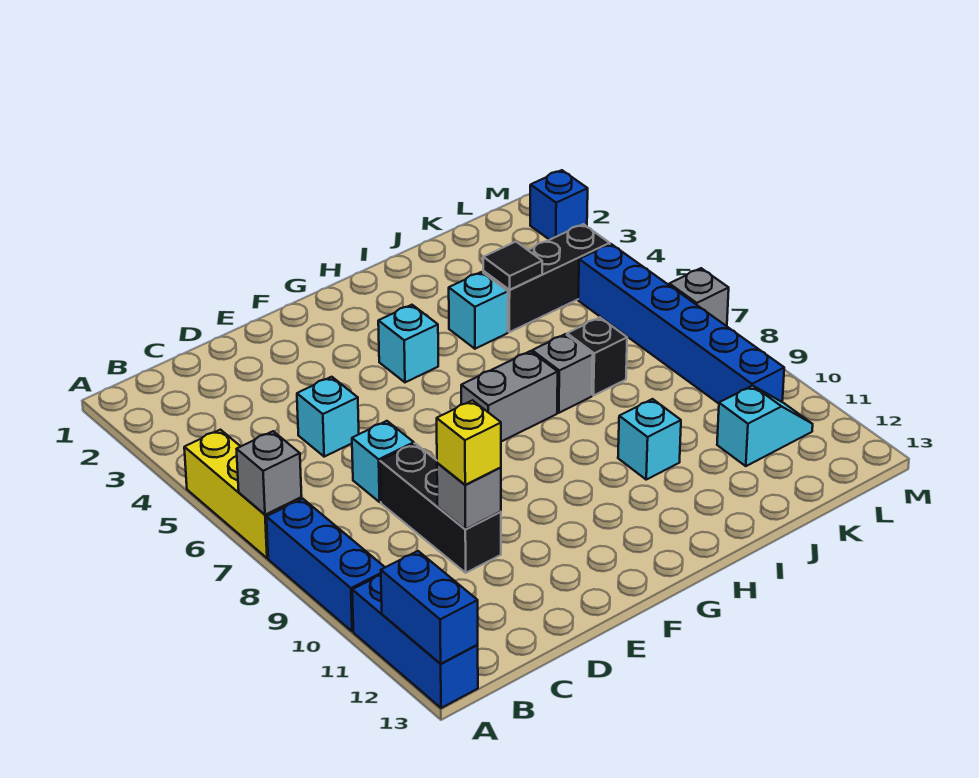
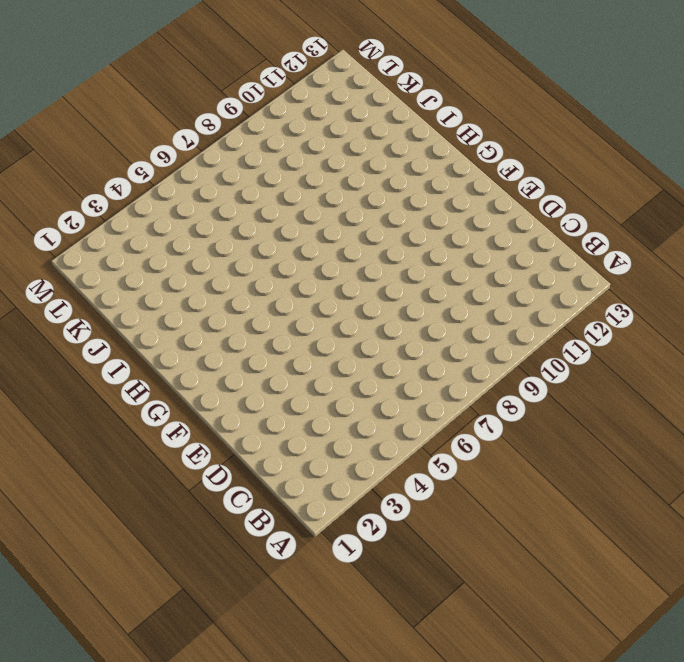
none -> yellow 1x3 brick [184,430,302,558]
none -> blue 1x3 brick [267,499,385,631]
none -> blue 1x3 brick [352,575,478,708]

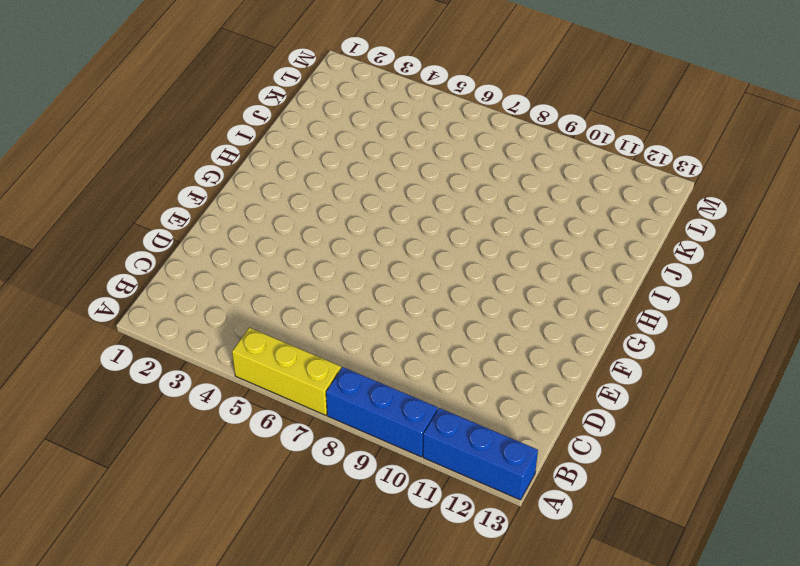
none -> cyan 1x1 brick [297,377,359,457]
none -> cyan 1x1 brick [352,421,414,502]
none -> black 1x3 brick [380,444,501,573]

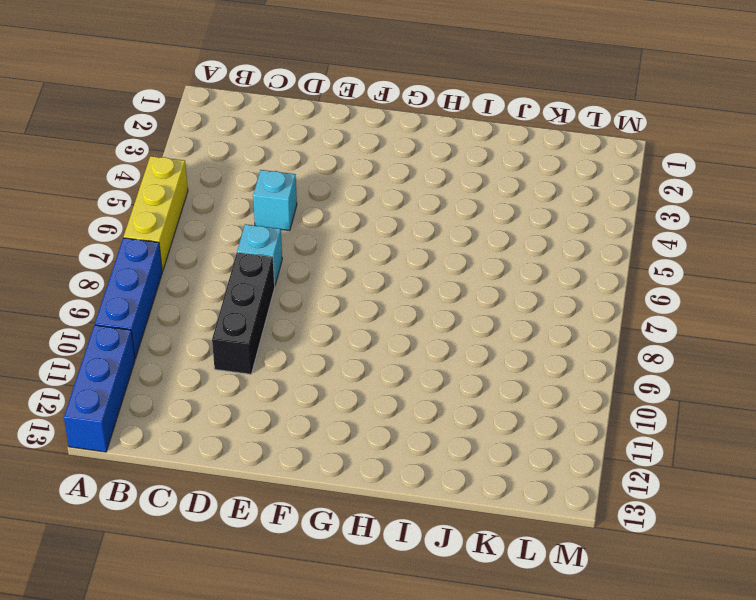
none -> cyan 1x1 brick [378,305,438,382]
none -> grey 1x2 brick [461,351,558,442]
none -> cyan 1x1 brick [449,272,508,349]

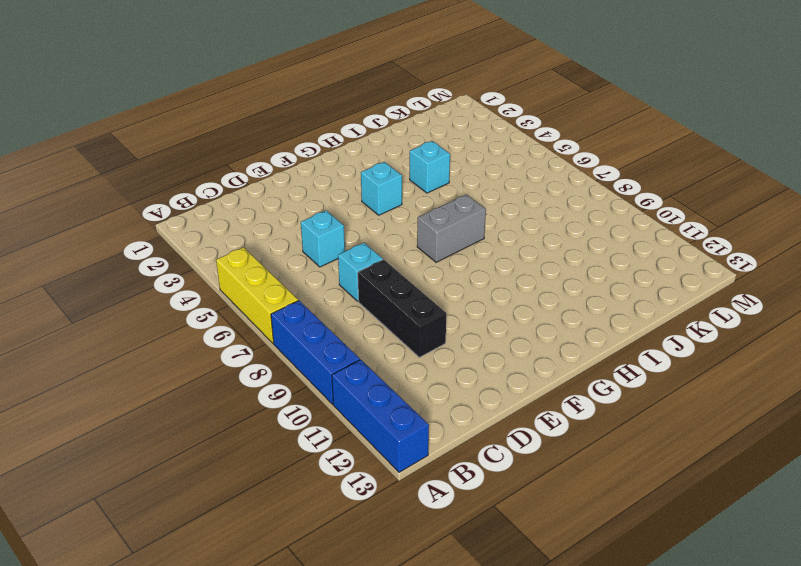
none -> grey 1x1 brick [532,334,593,413]
none -> cyan 1x1 brick [618,399,681,480]
none -> black 1x3 brick [483,224,610,332]

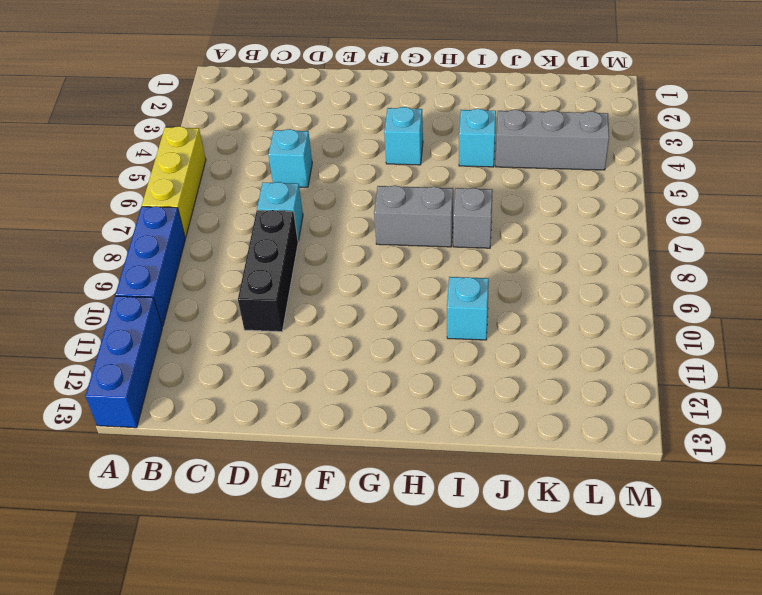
grey 1x3 brick [496,110,609,170] -> black 1x3 brick [483,224,610,332]
none -> black 1x1 brick [567,317,627,396]
none -> cyan 1x2 slope [717,386,813,466]
none -> blue 1x6 brick [578,244,784,403]

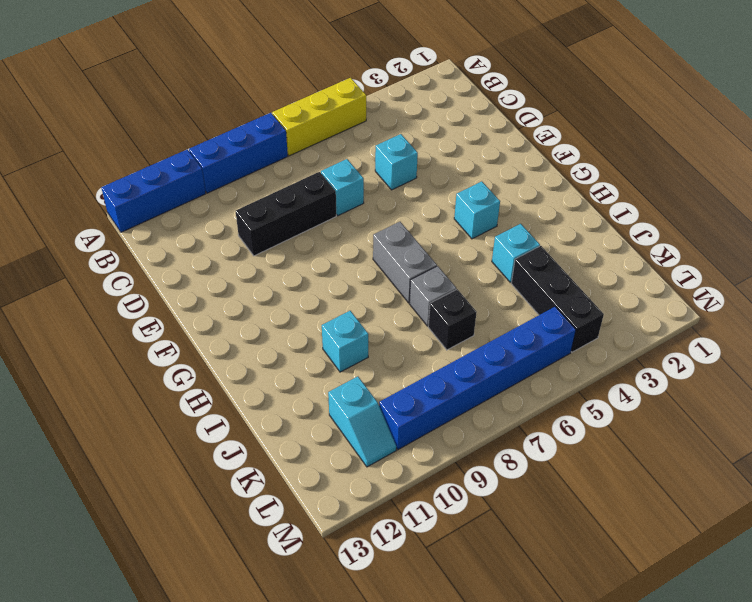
none -> blue 1x1 brick [530,170,588,240]
none -> grey 1x1 brick [669,268,729,326]
none -> grey 1x1 brick [237,431,302,515]

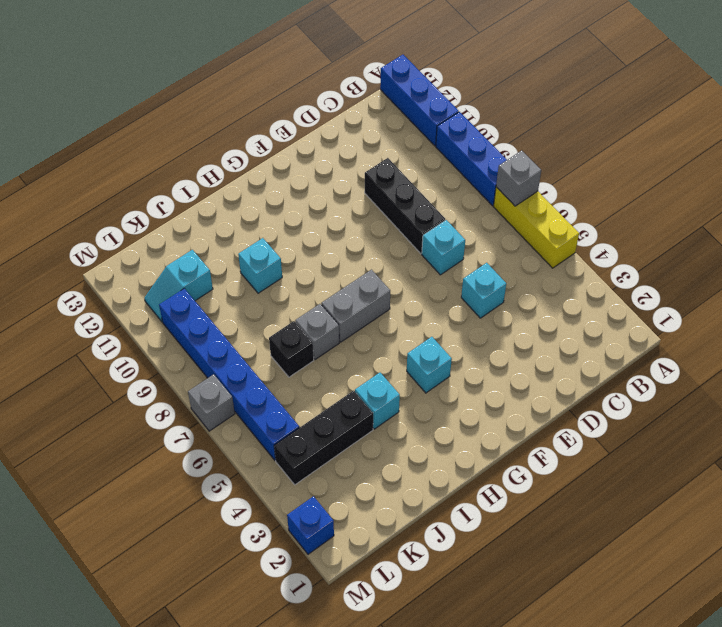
none -> blue 1x2 brick [381,551,478,664]
none -> grey 1x1 brick [437,463,501,529]
none -> black 1x1 tile [483,242,542,290]

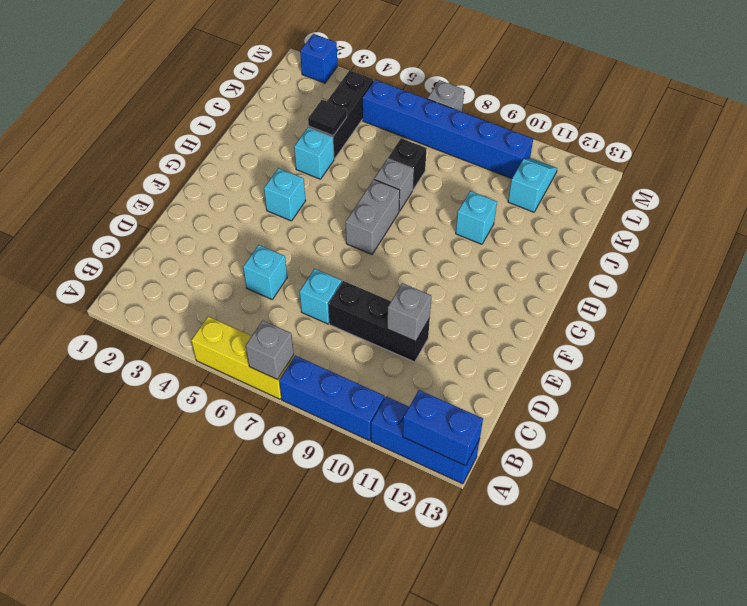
none -> yellow 1x1 brick [437,400,501,485]

